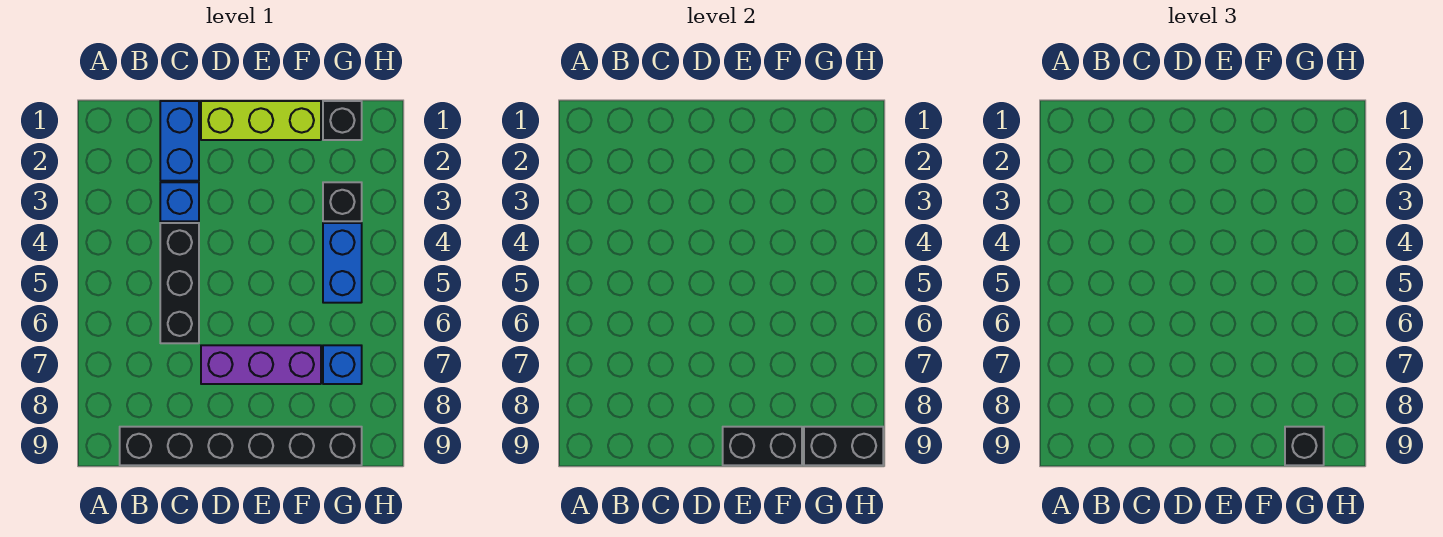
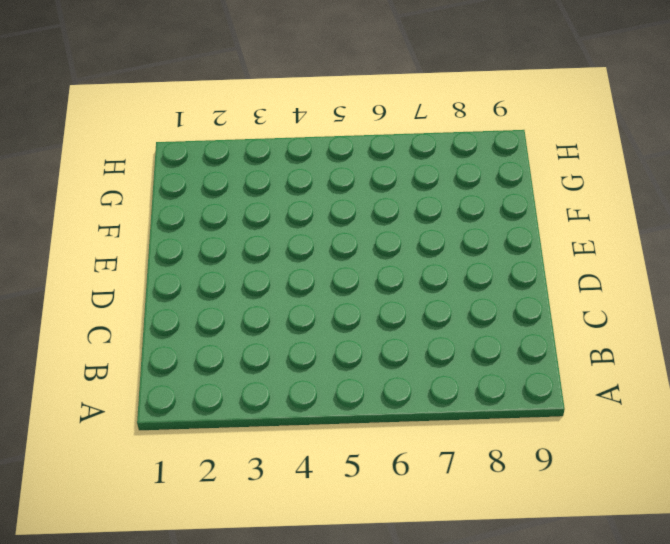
none -> black 1x6 brick [120,427,362,465]
none -> blue 1x2 brick [160,101,199,181]
none -> blue 1x1 brick [160,182,199,221]

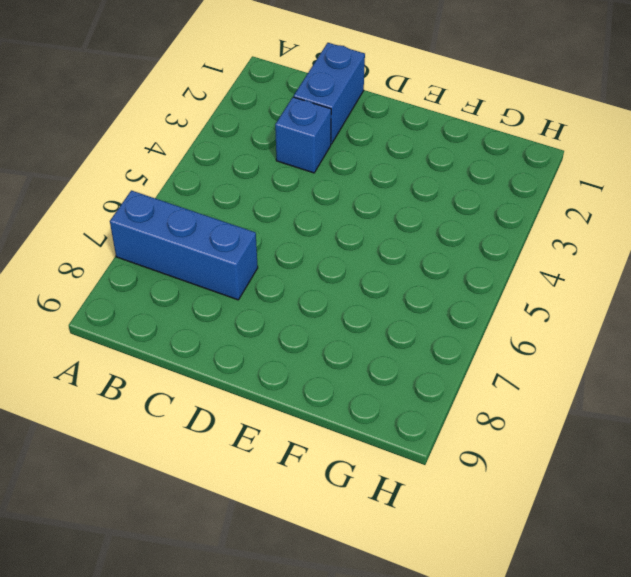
blue 1x3 brick [110,190,258,300] -> none
none -> black 1x6 brick [120,427,362,465]
none -> black 1x3 brick [160,223,199,343]
none -> lime 1x3 brick [201,101,321,140]

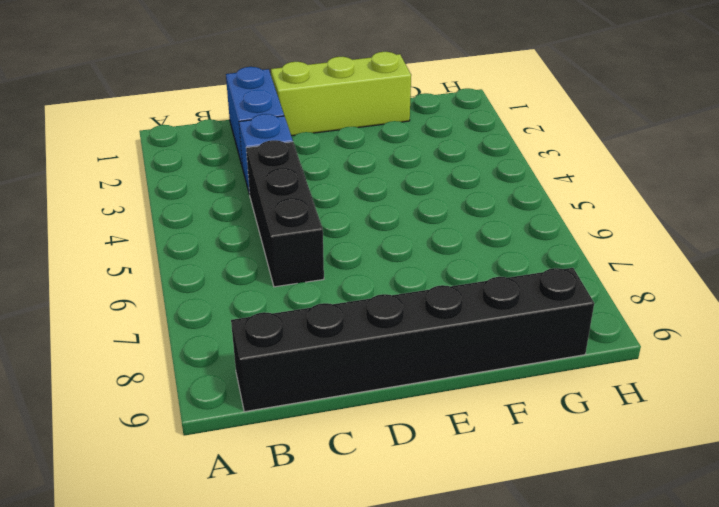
none -> purple 1x3 brick [201,345,321,384]
none -> black 1x1 brick [323,101,362,140]
none -> black 1x1 brick [323,182,362,221]

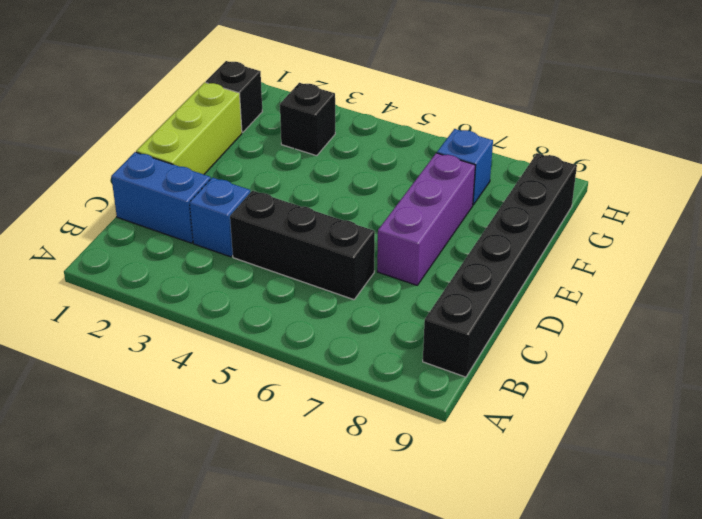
none -> blue 1x2 brick [323,223,362,303]
none -> black 1x2 brick [723,427,802,465]
none -> black 1x2 brick [804,427,883,465]

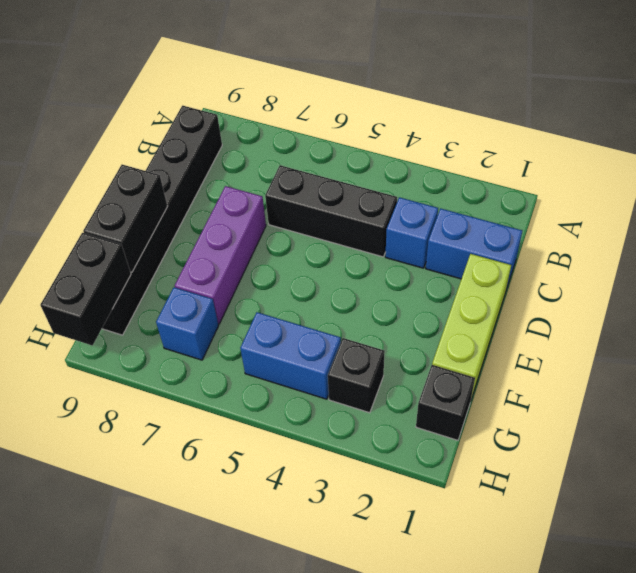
none -> black 1x1 brick [1285,427,1324,465]

